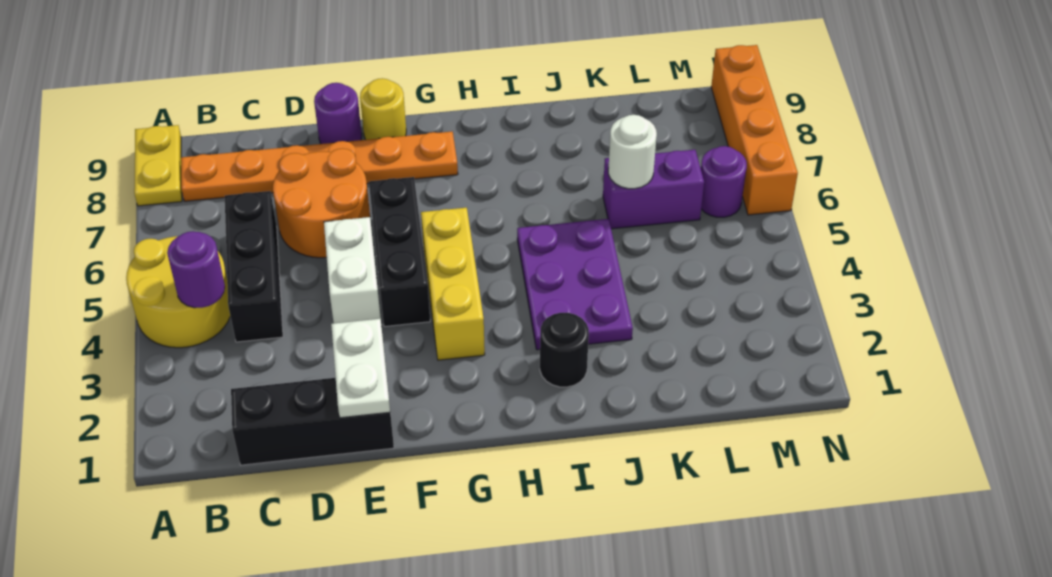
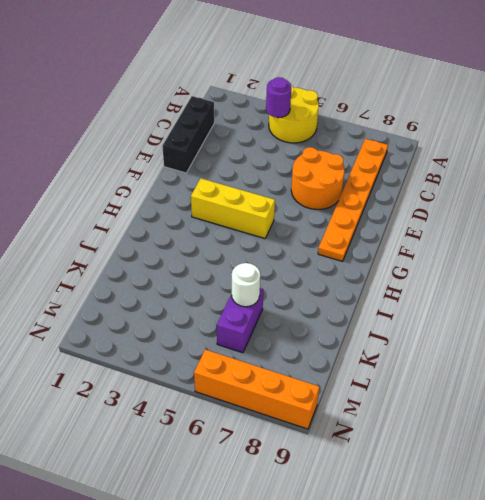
none -> yellow 1x2 plate [134,125,182,206]
none -> black 1x3 brick [225,191,283,342]
none -> white 1x2 brick [324,217,381,323]

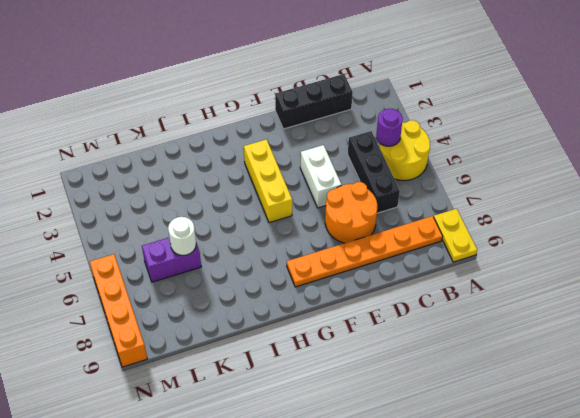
none -> purple 1x1 round brick [314,83,362,144]
none -> black 1x3 brick [369,177,430,327]
none -> yellow 1x1 round brick [360,78,406,140]

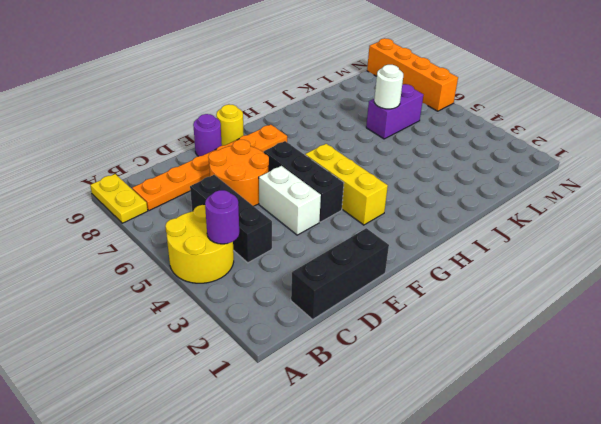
none -> black 1x1 round brick [540,313,589,387]
none -> purple 2x3 plate [517,219,633,350]
none -> purple 1x1 round brick [701,146,747,217]

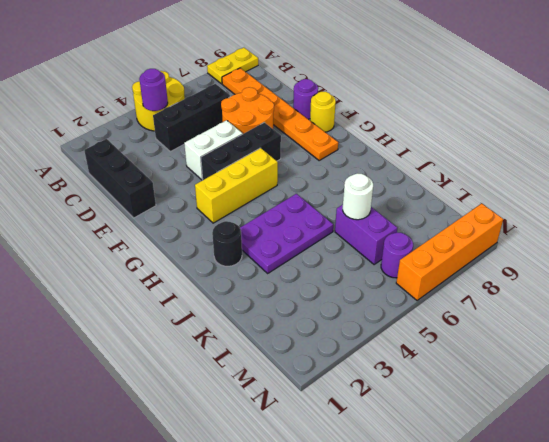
none -> white 1x2 plate [331,319,390,418]

